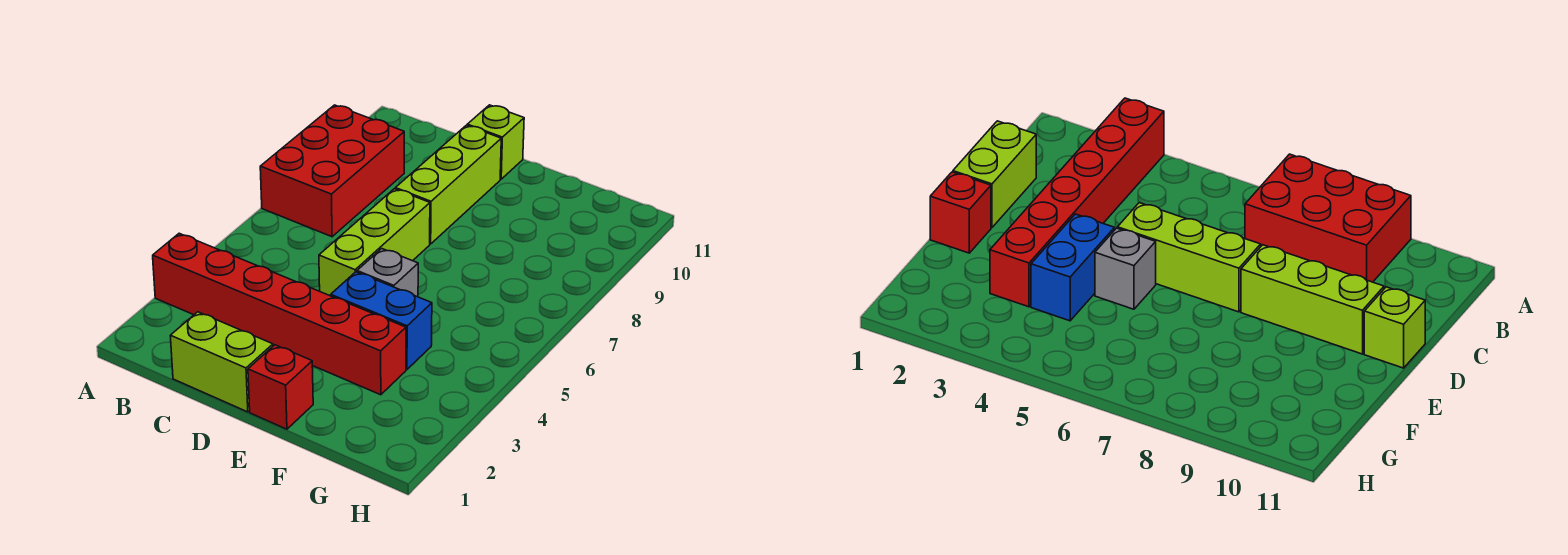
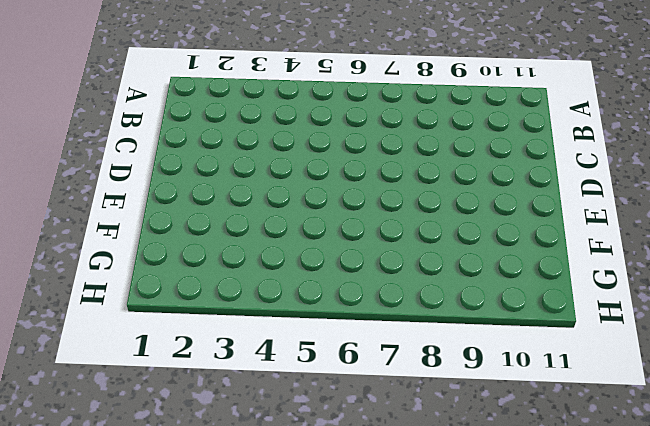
none -> red 1x6 brick [153,233,406,395]
none -> red 2x3 brick [260,105,404,237]

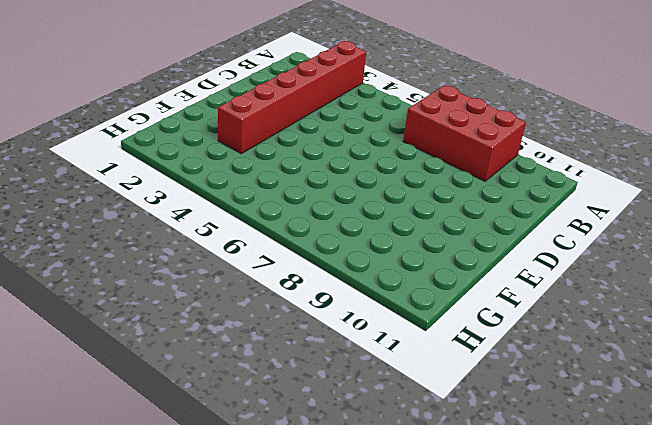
none -> lime 1x2 brick [170,312,273,412]
none -> lime 1x3 brick [319,189,430,296]

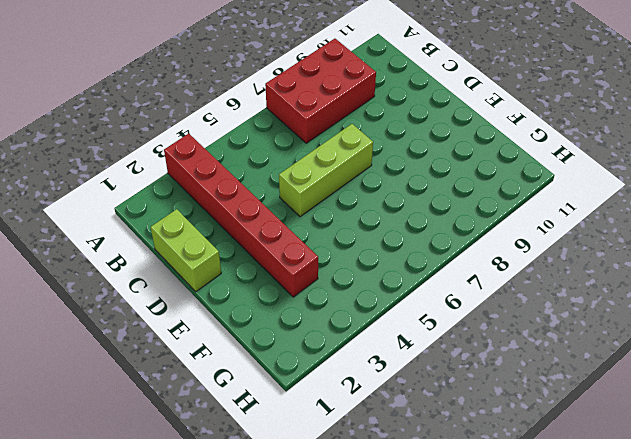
none -> lime 1x3 brick [395,125,501,244]
none -> lime 1x1 brick [467,105,524,179]

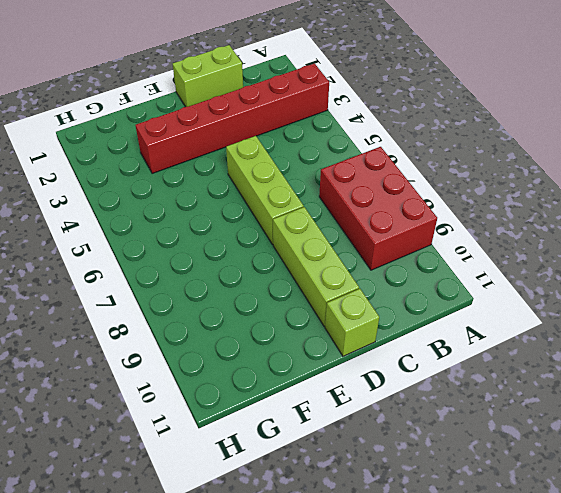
none -> red 1x1 brick [248,345,313,429]
none -> blue 1x2 brick [331,272,432,369]

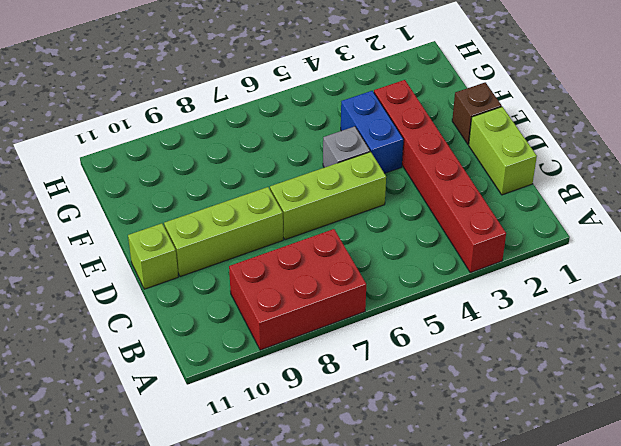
brown 1x1 brick [452,82,502,144] -> red 1x1 brick [248,345,313,429]

